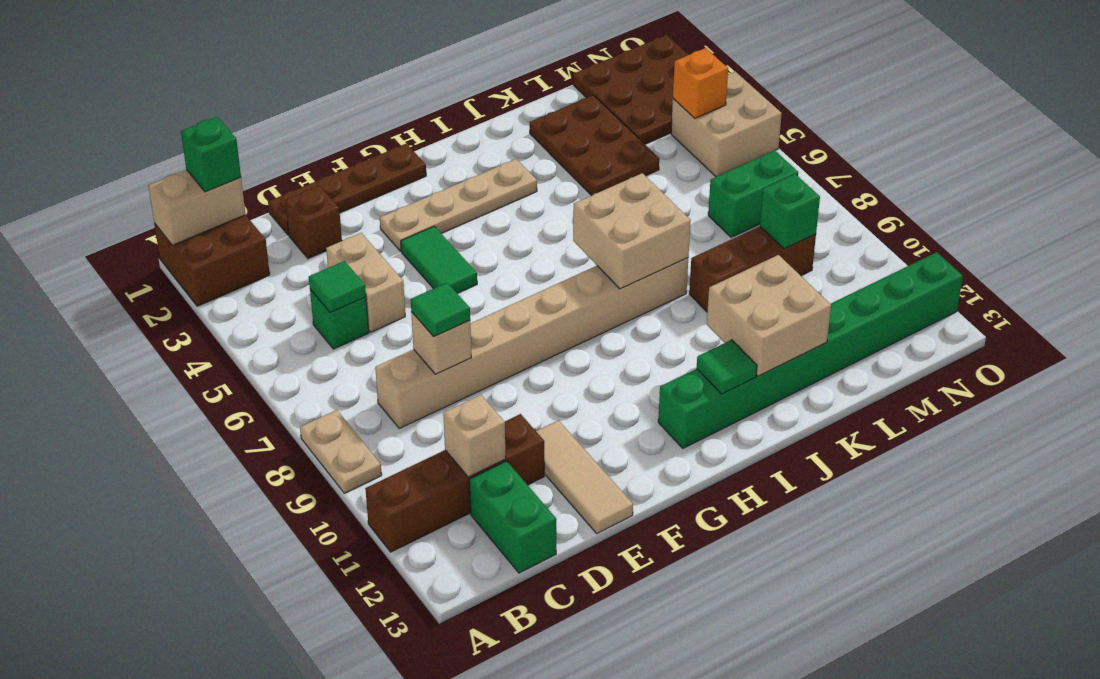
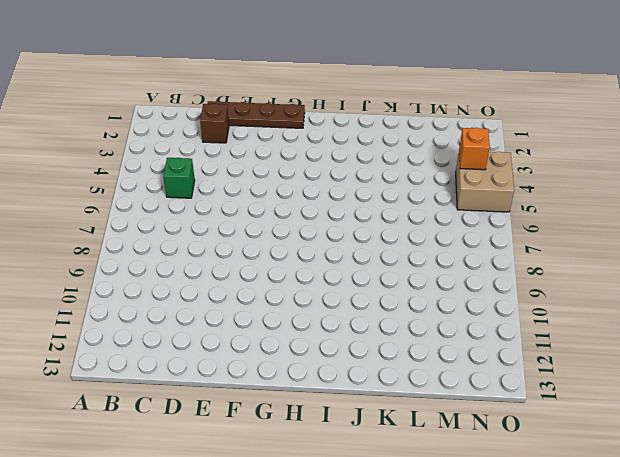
none -> brown 2x2 brick [154,215,270,306]
none -> tan 1x2 plate [300,410,382,493]
none -> brown 1x4 brick [365,414,544,552]

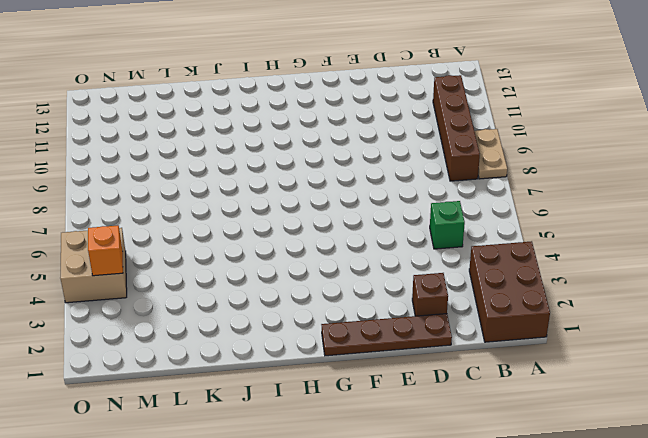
brown 2x3 brick [469,241,550,342] -> brown 2x2 brick [154,215,270,306]
brown 1x4 brick [433,75,480,181] -> brown 1x4 brick turned to [365,414,544,552]
none -> tan 1x8 brick [375,258,688,428]
none -> green 1x2 brick [469,461,556,573]
none -> tan 1x2 brick [326,233,405,332]

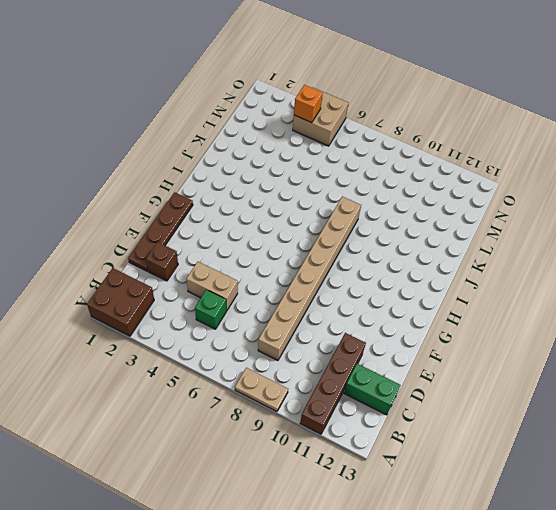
none -> tan 1x3 tile [536,420,633,533]
none -> tan 1x4 plate [380,159,537,251]
none -> green 1x2 tile [401,226,477,293]

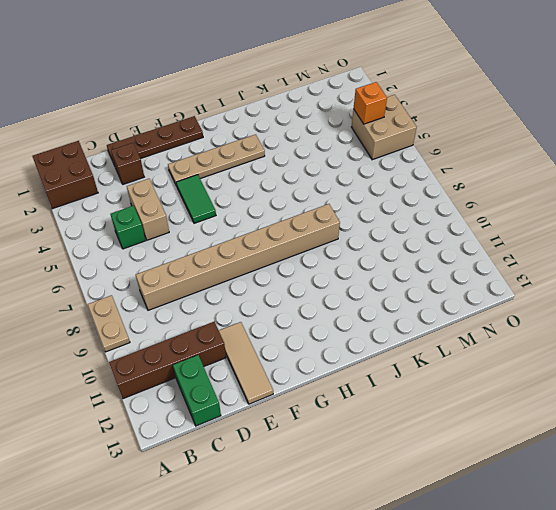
none -> green 1x8 brick [658,252,963,448]
none -> brown 2x3 plate [530,95,659,196]
none -> brown 1x3 brick [689,226,816,312]

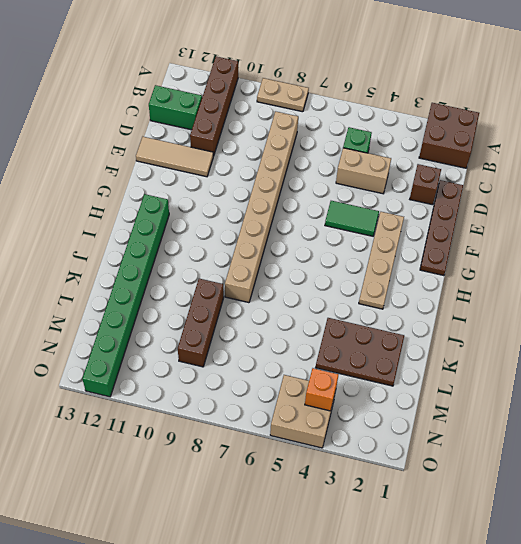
none -> brown 3x3 plate [573,35,688,144]
none -> green 1x2 brick [708,151,798,237]
none -> tan 1x2 brick [148,170,246,245]

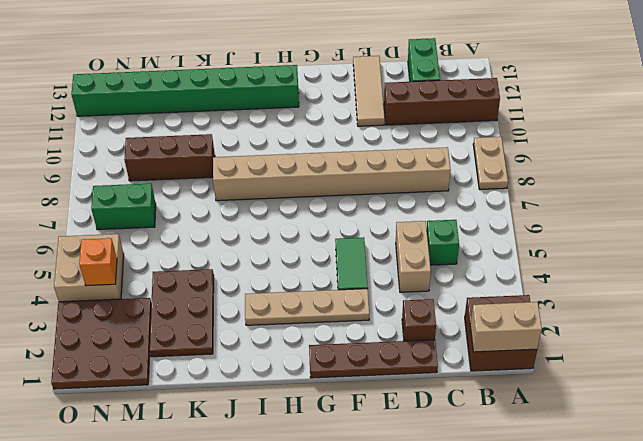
none -> green 1x1 tile [309,261,366,312]
none -> tan 1x1 brick [443,395,506,477]
none -> tan 1x1 brick [411,312,471,374]

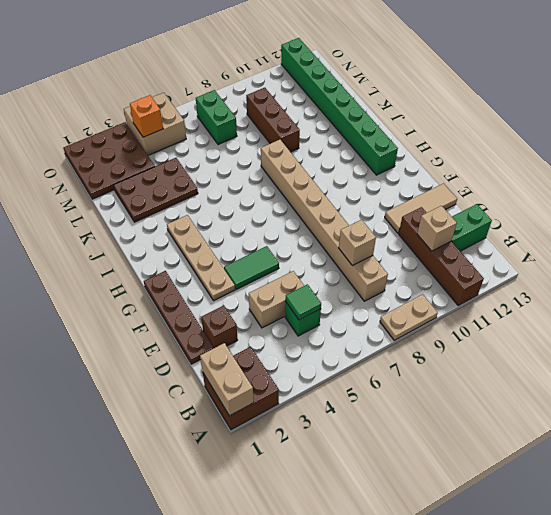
none -> tan 2x2 brick [573,173,691,289]
none -> green 1x1 tile [697,340,757,394]
none -> tan 2x2 brick [707,255,831,376]

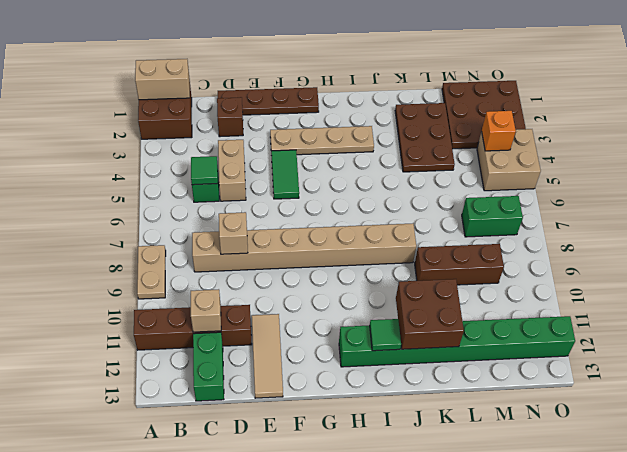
brown 2x2 brick [396,279,464,349] -> tan 2x2 brick [707,255,831,376]
none -> tan 2x2 brick [573,173,691,289]
none -> green 1x1 brick [760,174,820,249]
none -> green 1x1 brick [181,117,241,192]

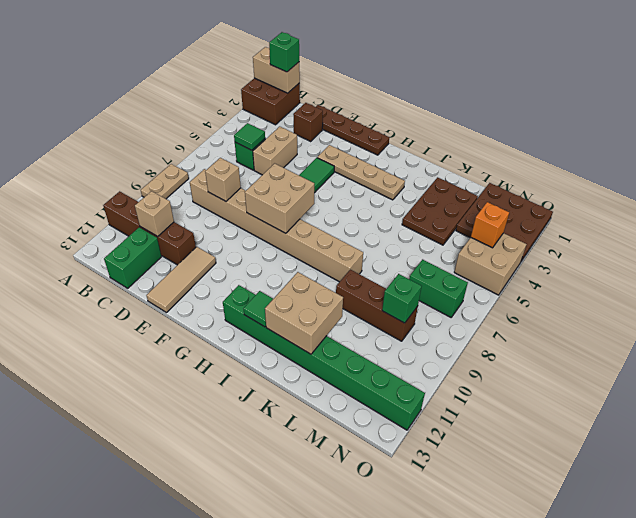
tan 2x2 brick [245,163,314,233] -> tan 2x2 brick moved to [573,173,691,289]
none -> green 1x1 tile [411,283,470,337]

